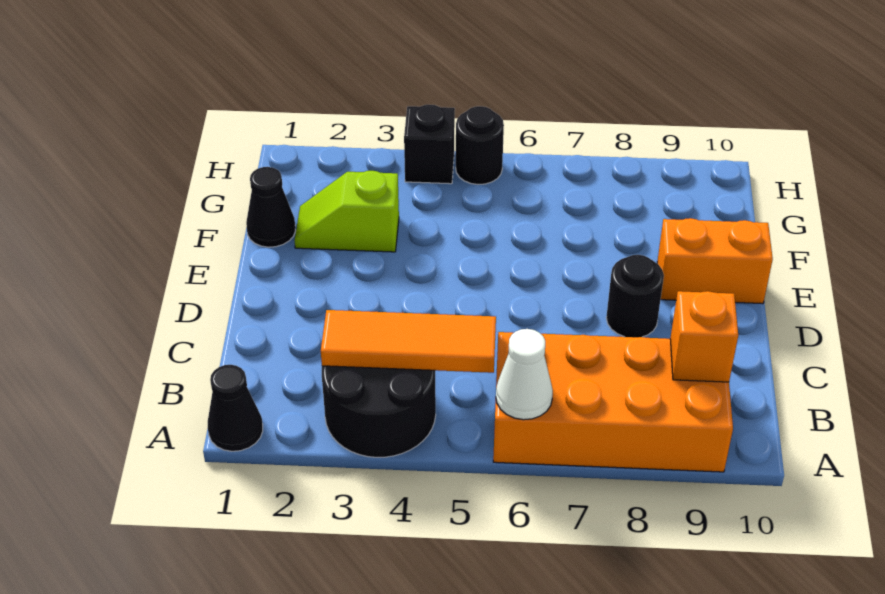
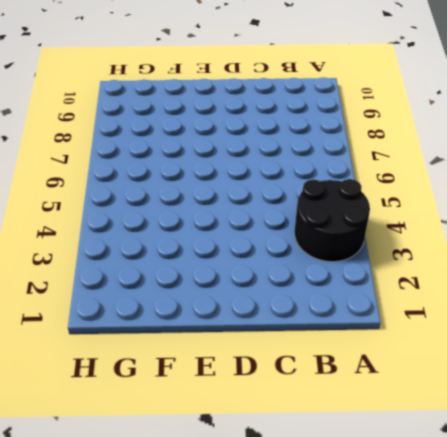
none -> black 1x1 cone [208,365,263,451]
none -> orange 2x4 brick [493,332,733,472]
none -> black 1x1 round brick [606,255,664,337]

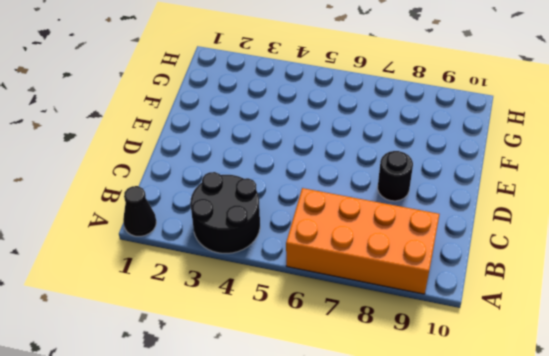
none -> orange 1x2 brick [657,218,773,304]
none -> black 1x1 cone [246,167,296,247]
none -> lime 1x2 slope [294,171,399,252]

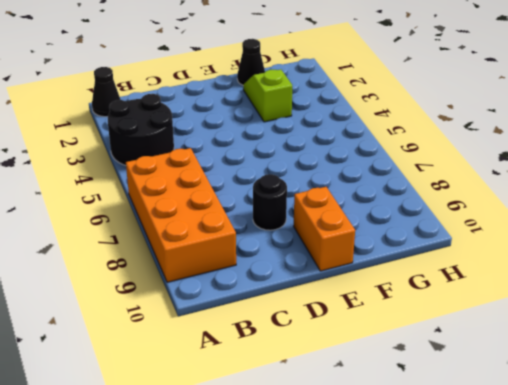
none -> black 1x1 brick [404,105,455,184]
none -> black 1x1 round brick [456,106,504,185]
none -> white 1x1 cone [496,329,553,420]

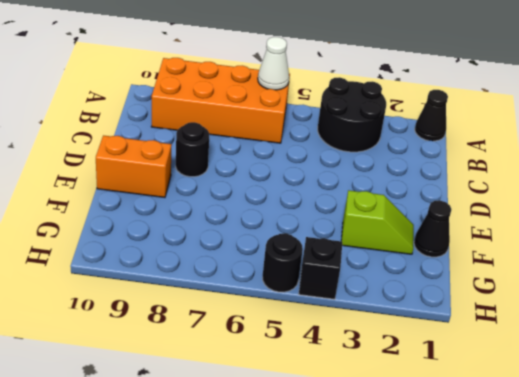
none -> orange 1x3 tile [321,310,496,373]
none -> orange 1x1 brick [670,291,738,382]

